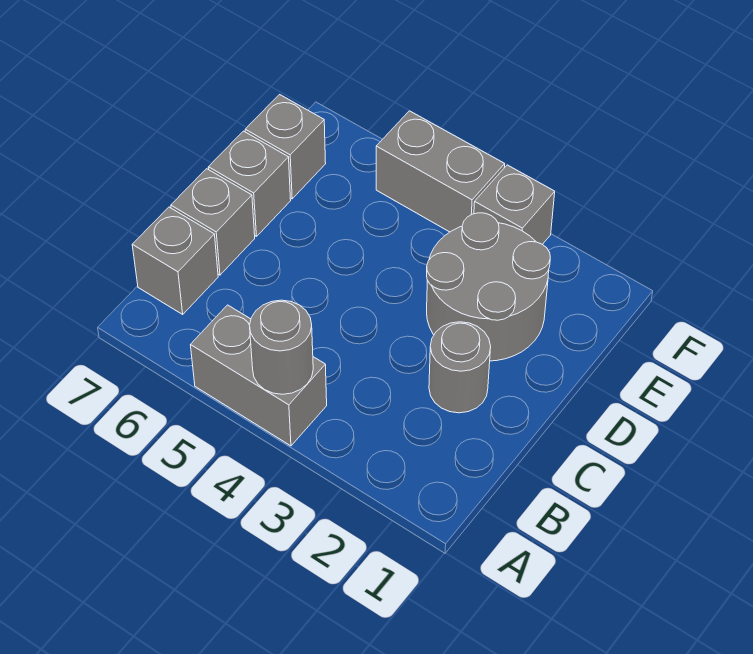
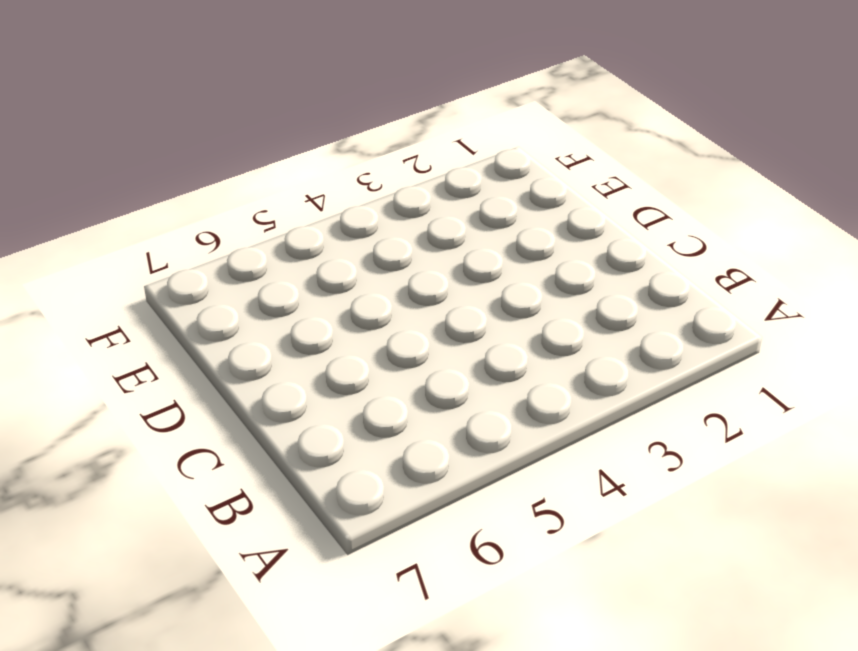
none -> grey 1x2 brick [191,305,327,446]
none -> grey 1x1 brick [132,207,218,314]

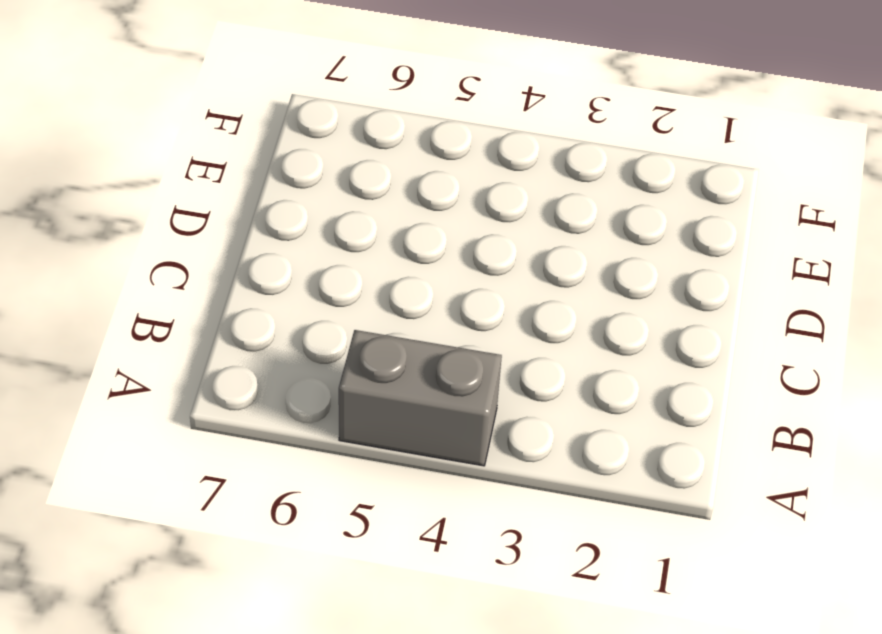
none -> grey 1x1 brick [132,207,218,314]
none -> grey 1x1 round brick [429,322,491,413]

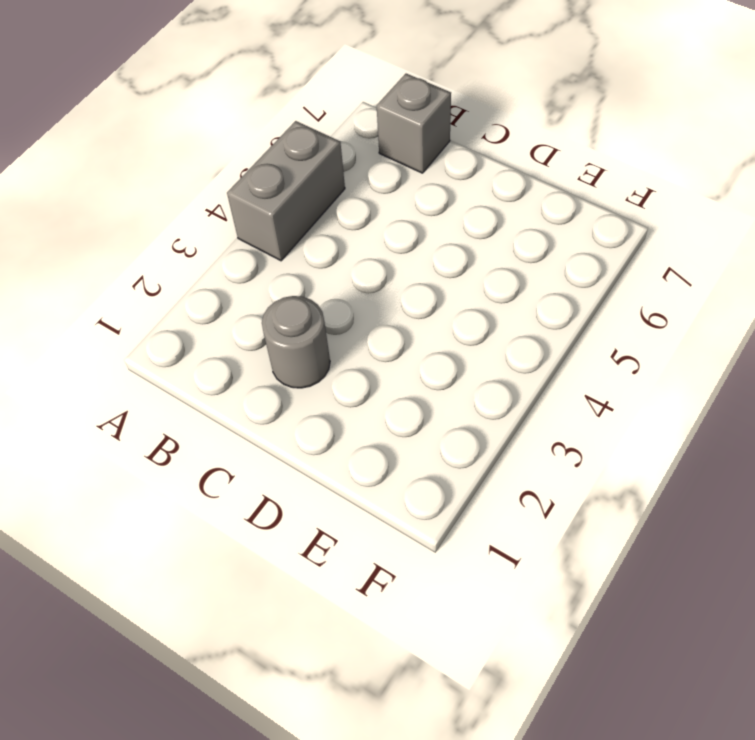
none -> grey 1x1 brick [171,169,255,275]
none -> grey 2x2 round brick [427,213,550,361]

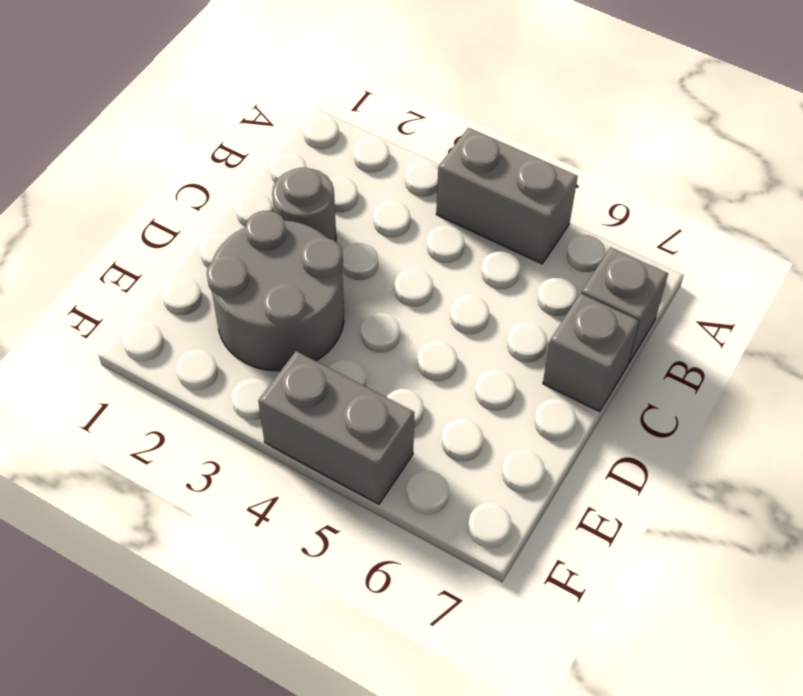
none -> grey 1x1 brick [208,131,291,237]
none -> grey 1x1 brick [245,95,326,199]

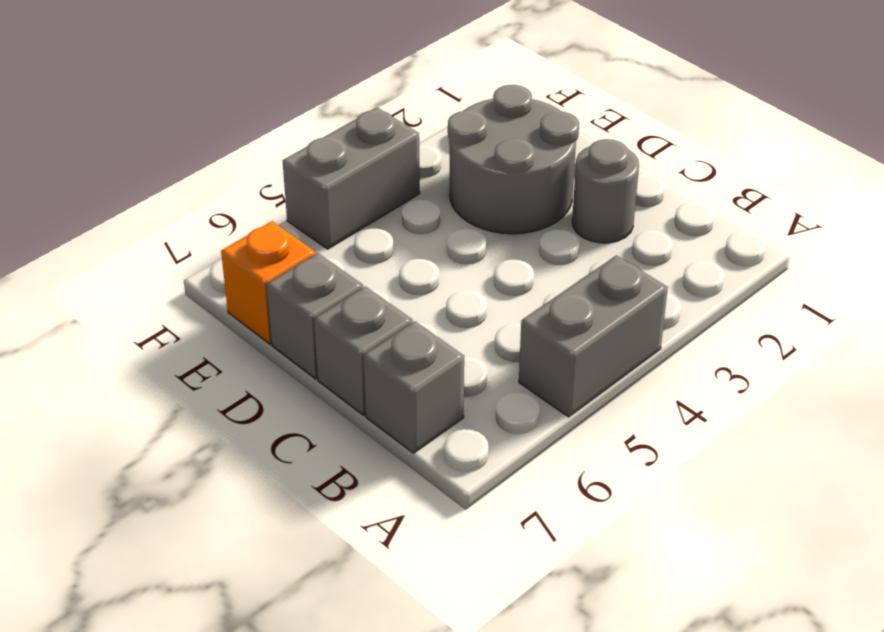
orange 1x1 brick [221,221,316,344] -> grey 1x1 brick [245,95,326,199]
none -> grey 1x1 brick [474,165,555,244]
none -> grey 1x1 round brick [250,300,313,394]

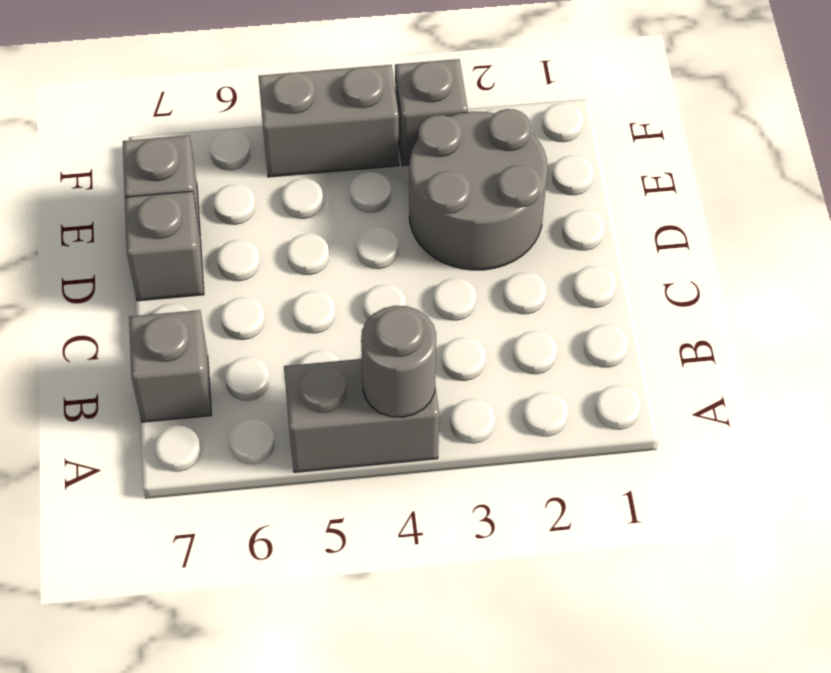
none -> grey 1x1 round brick [429,322,491,413]
none -> grey 1x1 brick [171,169,255,275]

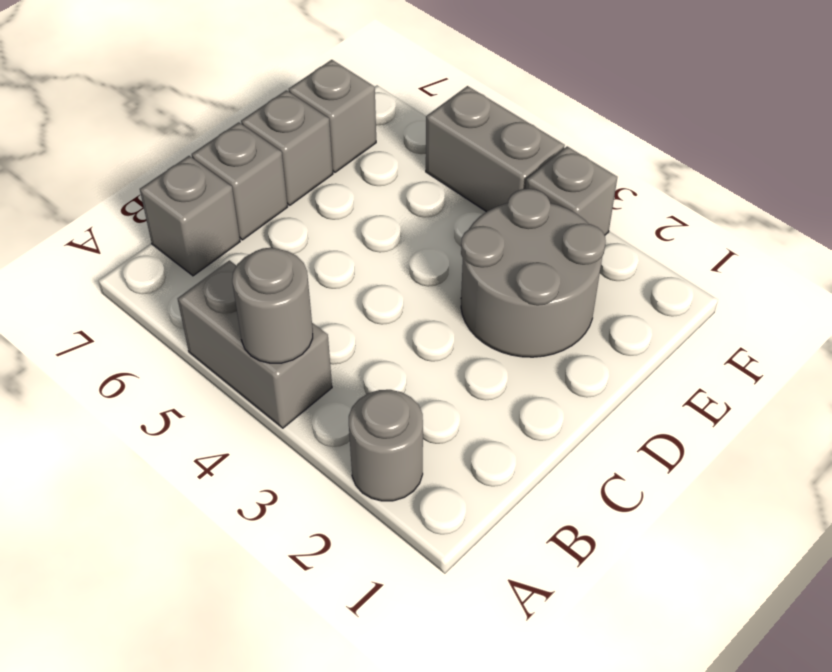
grey 1x1 round brick [349,390,423,501] -> grey 1x1 round brick moved to [429,322,491,413]

